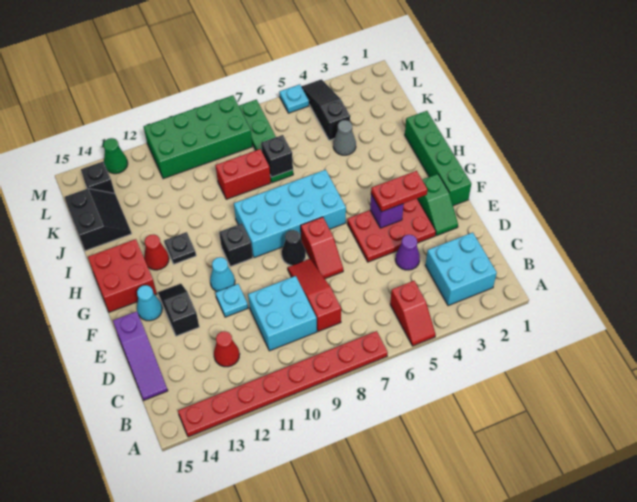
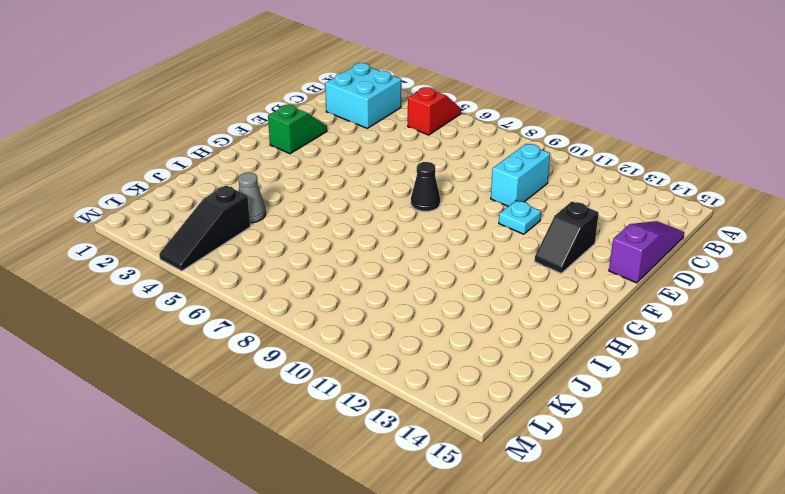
cyan 1x2 brick [491,144,550,206] -> cyan 2x2 brick [248,276,317,351]
none -> red 1x8 plate [178,331,388,437]
none -> red 1x3 slope [288,259,341,332]
none -> red 1x1 cone [214,331,240,367]
none -> purple 1x1 cone [395,235,420,270]

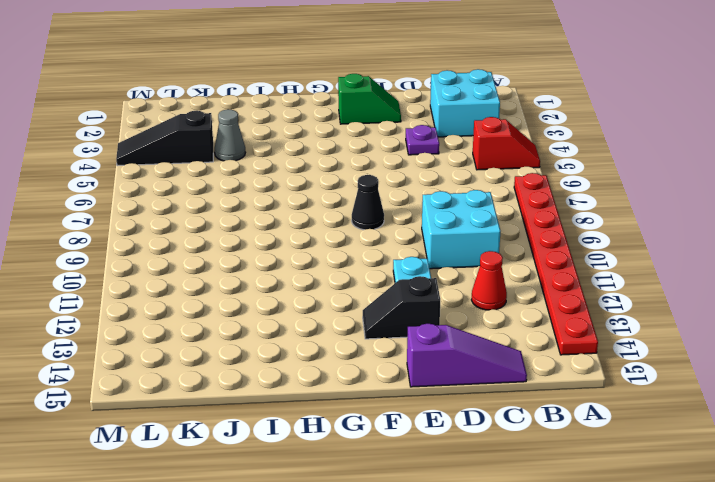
purple 1x1 plate [406,125,439,155] -> purple 1x1 cone [395,235,420,270]
none -> red 1x3 slope [288,259,341,332]
none -> red 2x3 plate [347,199,436,262]
none -> red 1x2 slope [301,217,343,279]
none -> green 1x4 brick [405,111,471,206]

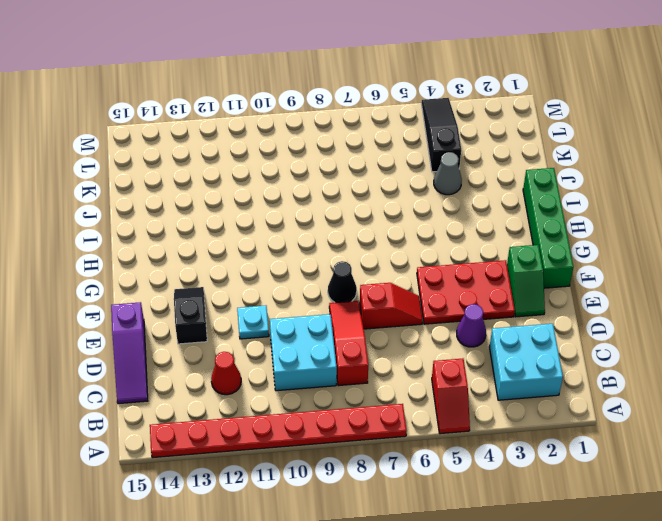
red 1x2 slope [360,283,423,329] -> red 1x2 slope turned to [301,217,343,279]
none -> cyan 1x1 cone [210,257,235,292]
none -> cyan 1x1 cone [137,285,162,321]
none -> cyan 2x4 brick [234,170,346,258]
none -> black 1x1 brick [219,224,253,267]

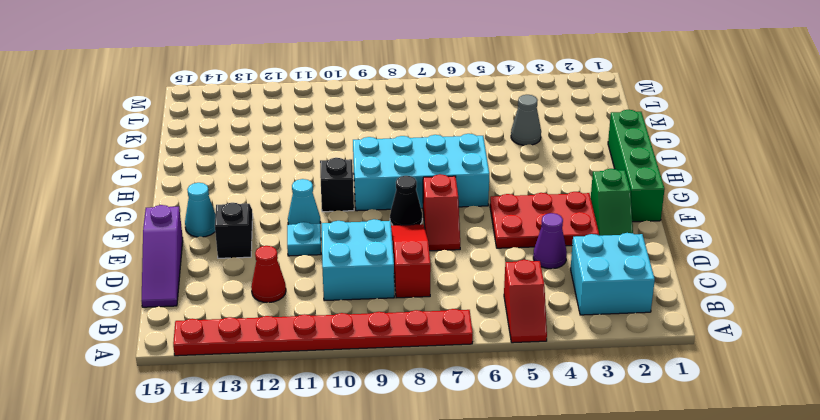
none -> red 2x2 brick [88,239,157,312]
none -> black 1x1 plate [164,232,196,264]
none -> red 1x1 cone [144,234,169,270]
none -> green 1x4 plate [239,100,293,183]

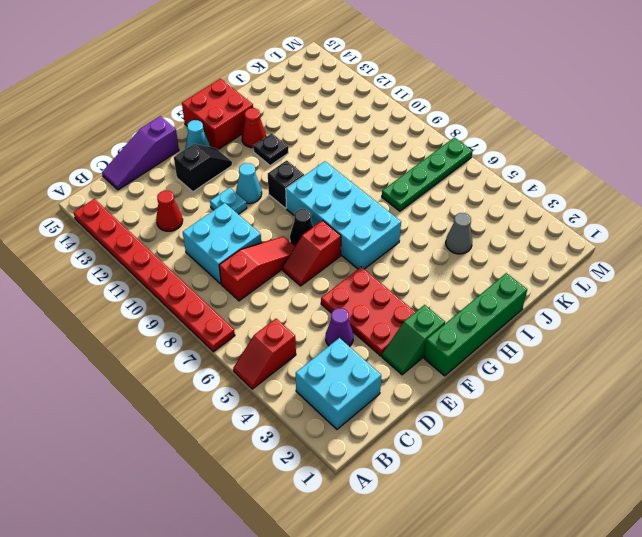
none -> red 1x2 brick [215,149,271,199]
none -> black 2x2 slope [65,189,132,251]
none -> black 1x3 slope [301,79,350,140]
none -> green 2x4 brick [144,95,252,179]

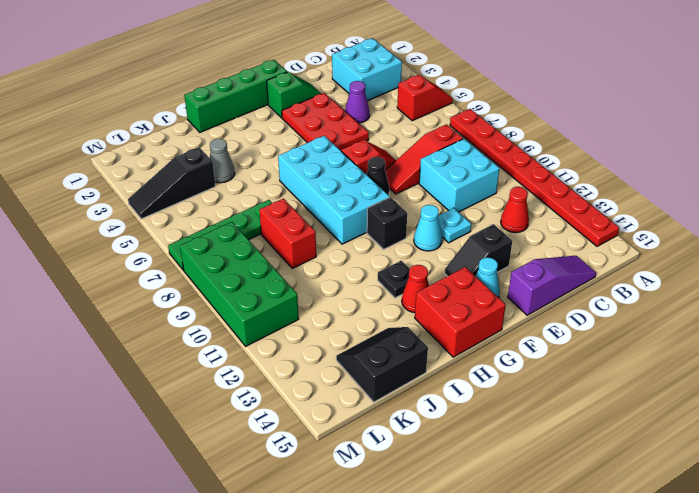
none -> black 1x1 brick [81,162,115,193]
none -> cyan 1x1 plate [279,84,309,113]
none -> green 1x1 cone [104,138,128,174]
none -> purple 1x1 brick [370,194,404,228]

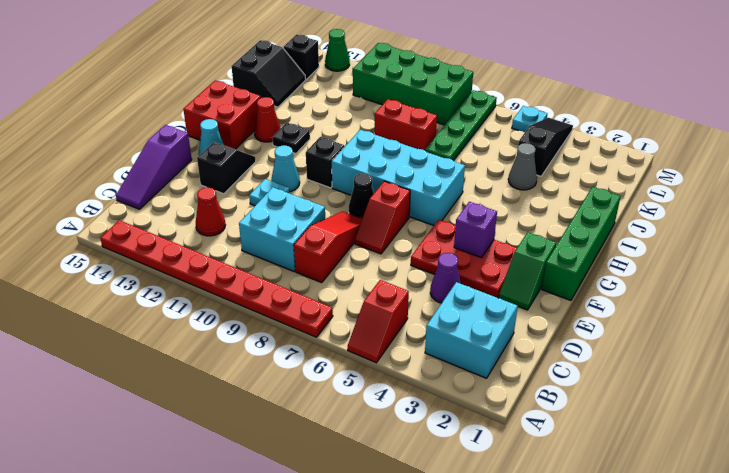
none -> black 1x1 brick [261,135,293,177]
none -> red 1x2 plate [371,171,427,212]

